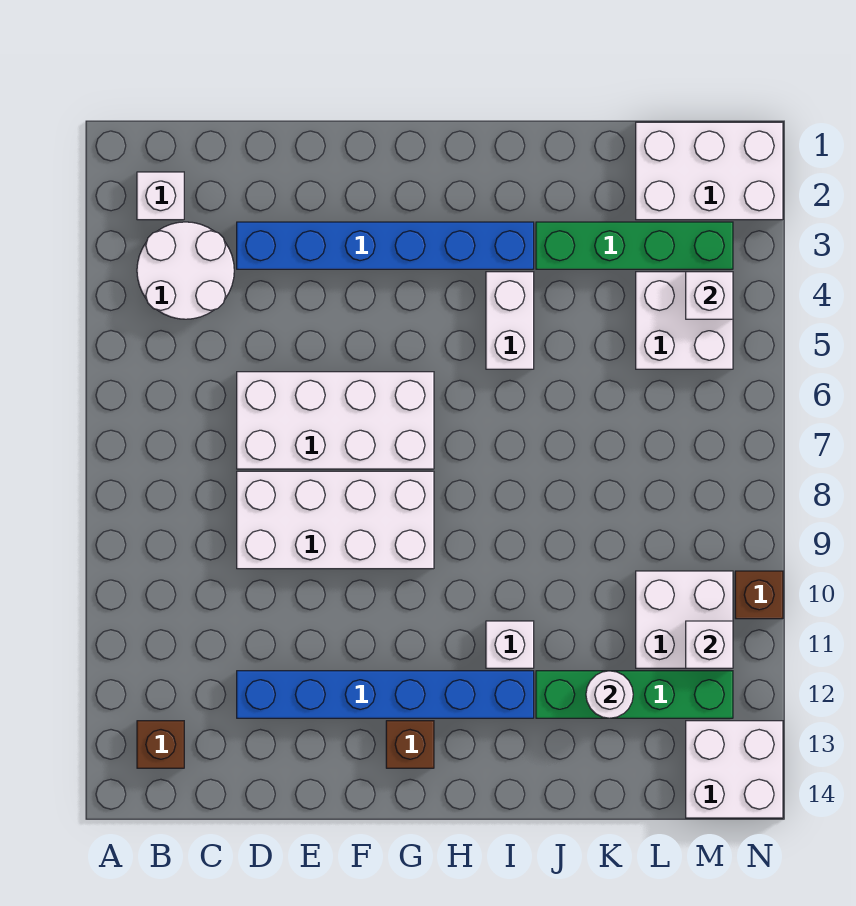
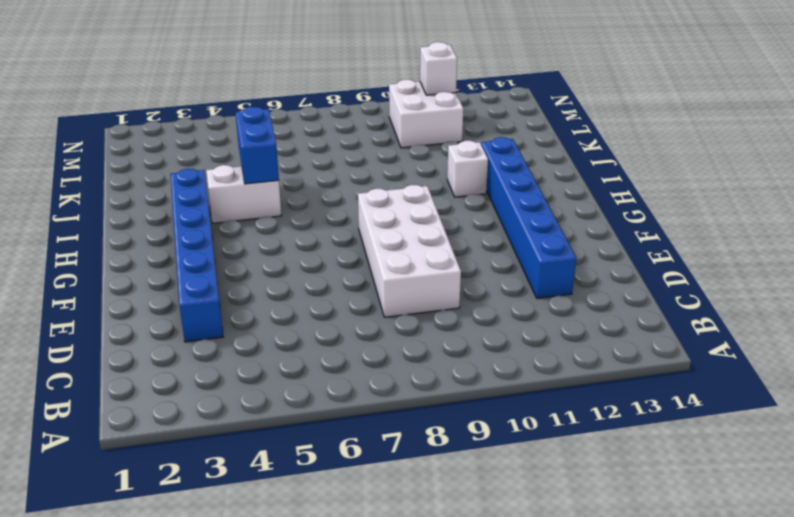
blue 1x2 brick [235,107,279,184] -> none
none -> white 1x1 brick [137,172,184,220]
none -> white 2x2 round brick [137,222,234,319]
none -> brown 1x1 brick [137,721,184,768]

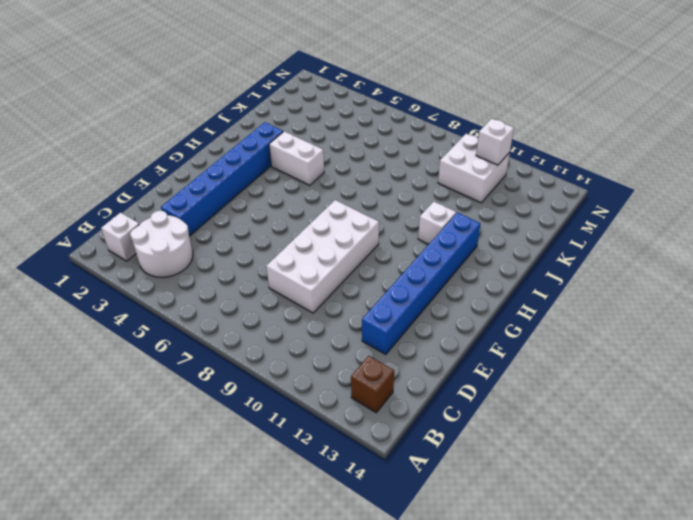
none -> white 2x4 brick [237,372,434,469]
none -> brown 1x1 brick [386,721,434,768]
none -> green 1x4 brick [536,222,733,269]

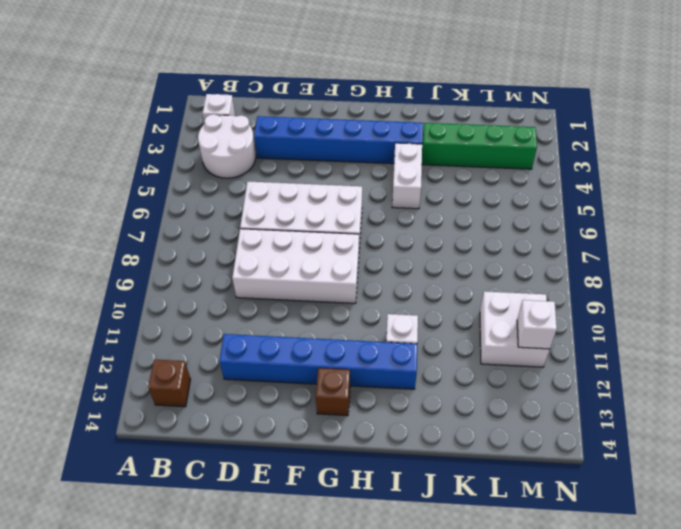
none -> green 1x4 brick [536,671,733,718]
none -> white 2x3 brick [636,122,783,220]
none -> white 2x2 brick [636,272,733,369]

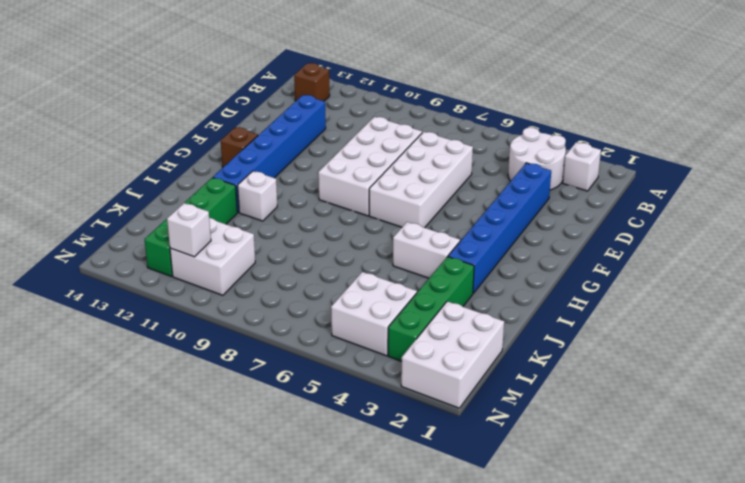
none -> white 2x2 brick [686,721,783,818]
none -> brown 1x1 brick [735,571,783,619]
none -> white 1x1 round brick [586,671,633,718]

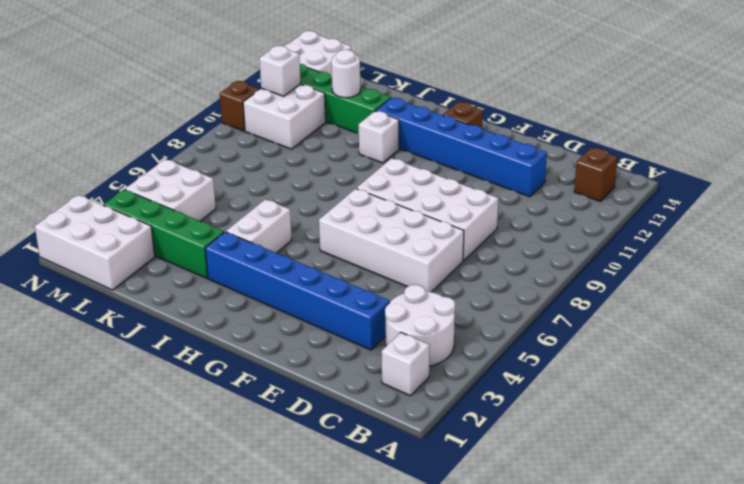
none -> white 1x1 brick [686,272,733,319]

